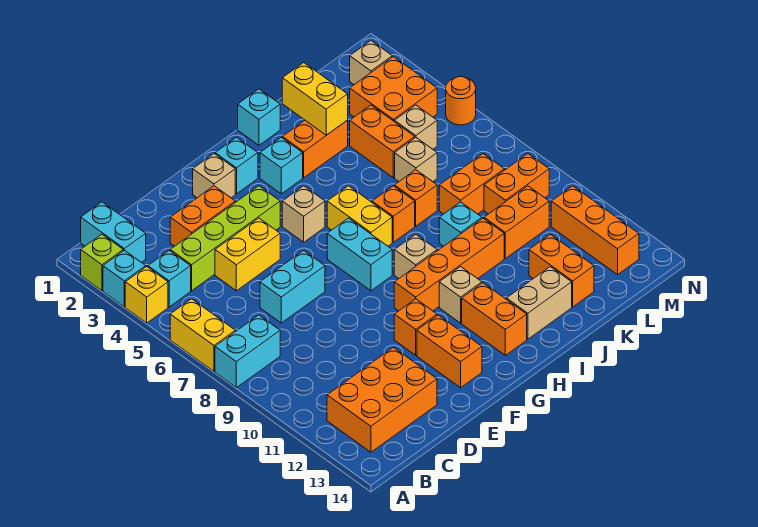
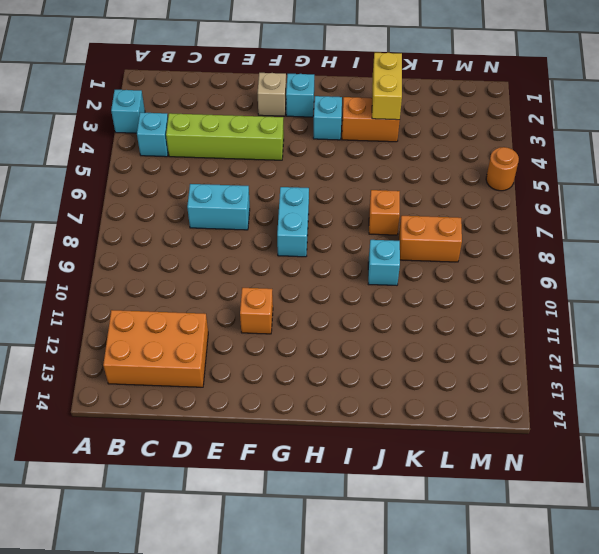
none -> lime 1x1 brick [81,234,123,291]
none -> yellow 1x1 brick [125,267,168,323]
none -> yellow 1x2 brick [170,299,235,371]
none -> cyan 1x2 brick [215,315,280,388]

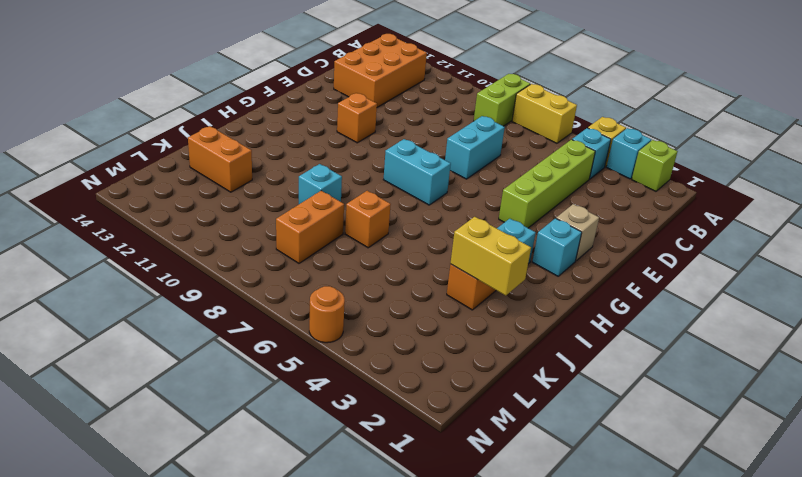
lime 1x2 brick [474,74,530,126] -> cyan 1x2 brick [215,315,280,388]
none -> cyan 1x2 brick [81,202,146,262]
none -> orange 1x2 brick [170,186,235,246]
none -> yellow 1x2 brick [215,218,280,291]
none -> orange 1x2 brick [417,315,482,388]

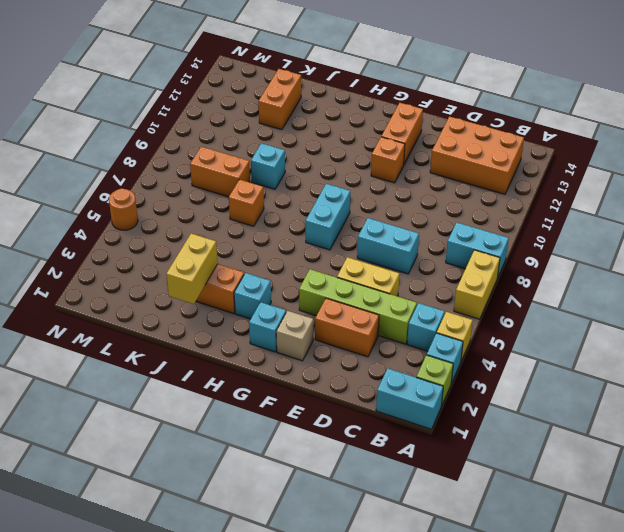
cyan 1x2 brick [376,368,443,429] -> cyan 1x2 brick turned to [81,202,146,262]
none -> tan 1x1 brick [282,186,325,242]
none -> orange 1x4 brick [394,218,504,311]
none -> yellow 1x2 brick [327,186,392,246]
none -> tan 1x1 brick [394,234,437,279]

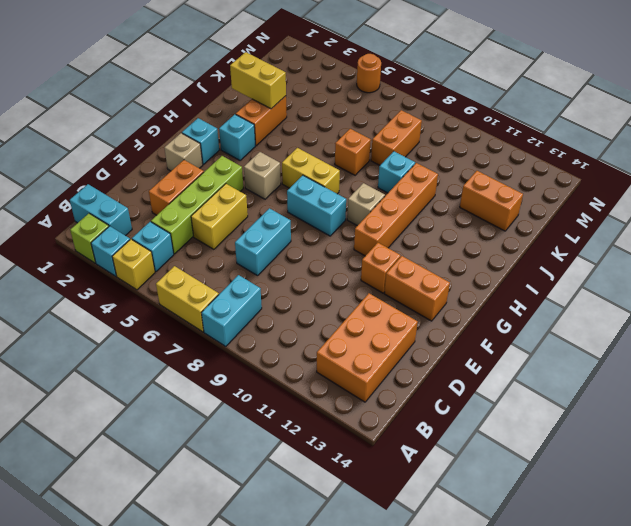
none -> tan 1x1 brick [439,267,482,323]
none -> orange 1x2 brick [462,283,527,355]
none -> cyan 1x1 brick [238,89,280,145]
none -> orange 1x1 brick [372,186,415,242]

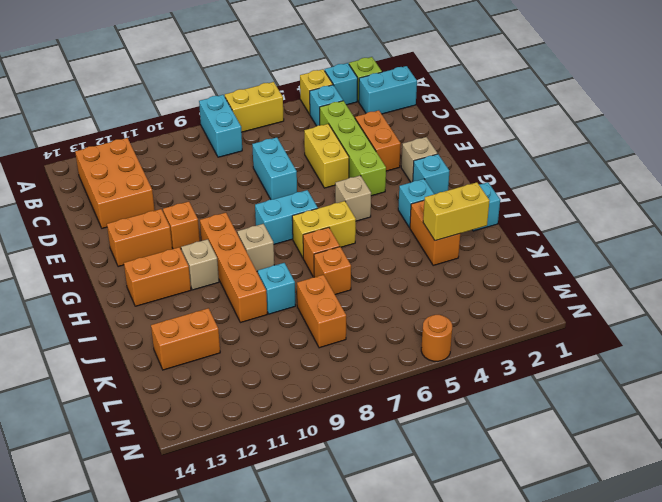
none -> tan 1x2 brick [507,267,572,339]
none -> orange 1x2 brick [350,105,415,178]
none -> tan 1x1 brick [395,137,437,182]
none -> orange 1x2 brick [484,186,549,258]

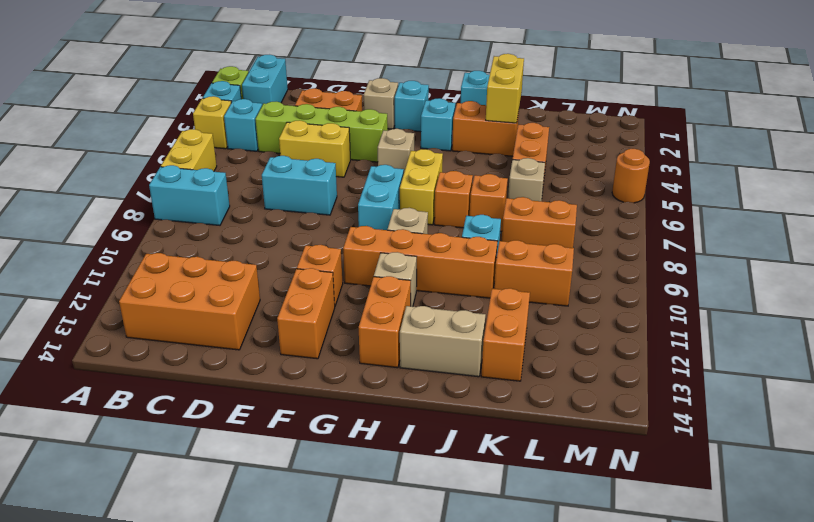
none -> orange 2x2 brick [350,57,437,122]
none -> tan 1x1 brick [395,105,437,149]
none -> orange 1x2 brick [484,154,549,214]
none -> tan 1x1 brick [350,41,392,85]

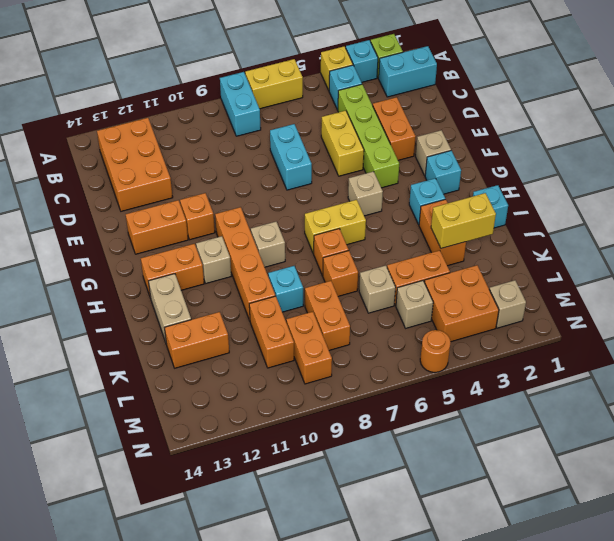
none -> cyan 1x2 brick [327,218,392,291]
none -> orange 1x3 brick [551,186,639,275]

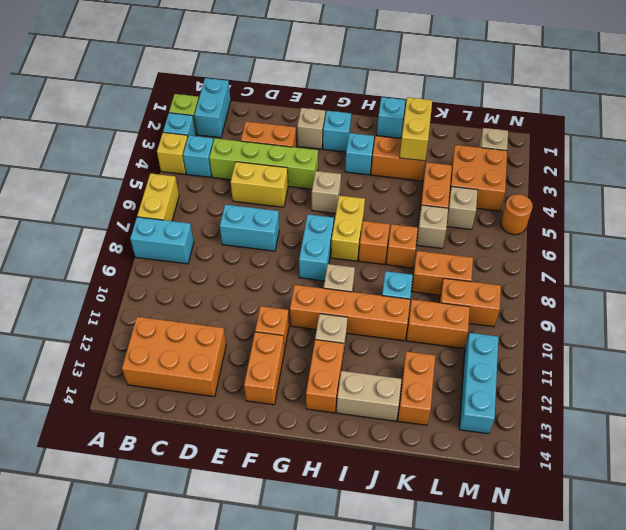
cyan 1x3 brick [459,333,498,434] -> orange 1x3 brick [551,186,639,275]

